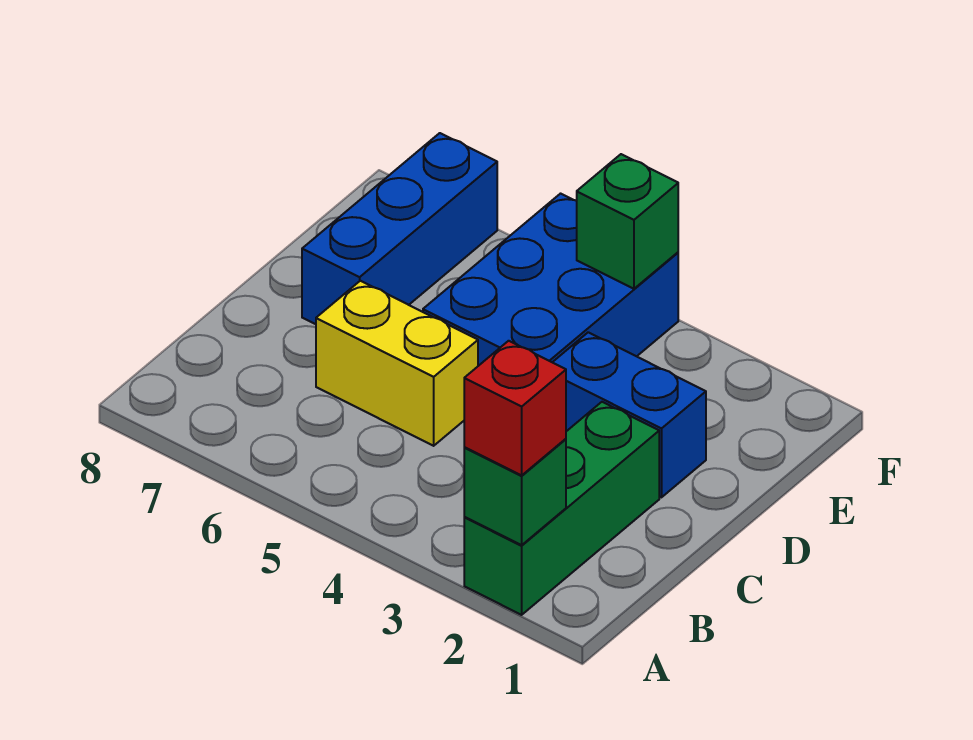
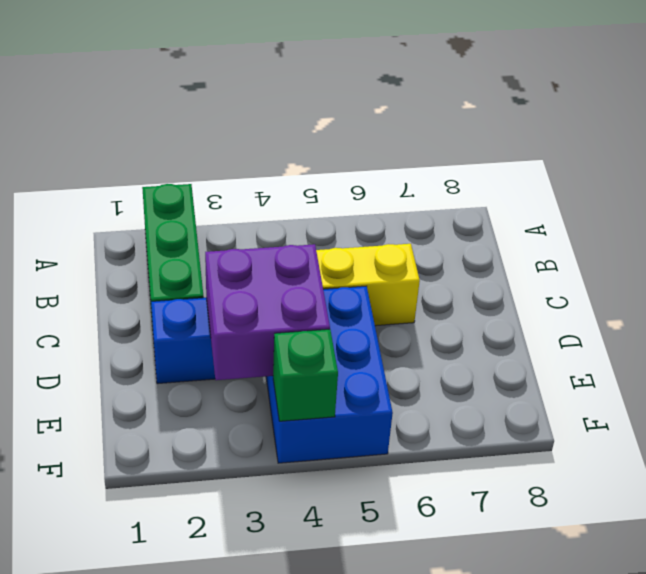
purple 2x2 brick [205,244,330,380] -> none
none -> blue 1x3 brick [302,133,497,324]
none -> green 1x1 brick [464,439,566,545]

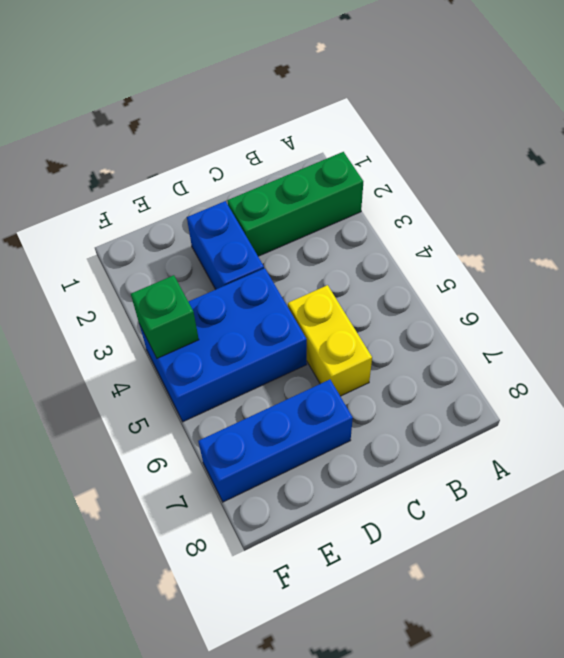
none -> green 1x1 brick [464,439,566,545]
none -> red 1x1 brick [464,341,566,475]

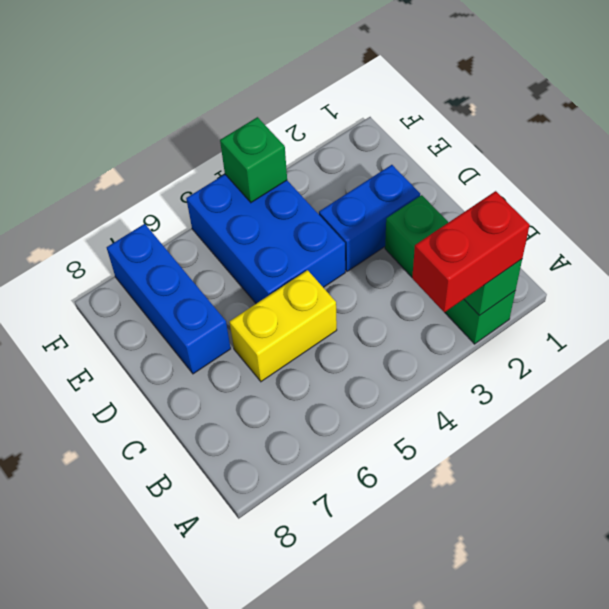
red 1x2 brick [412,191,530,313] -> red 1x1 brick [464,341,566,475]

